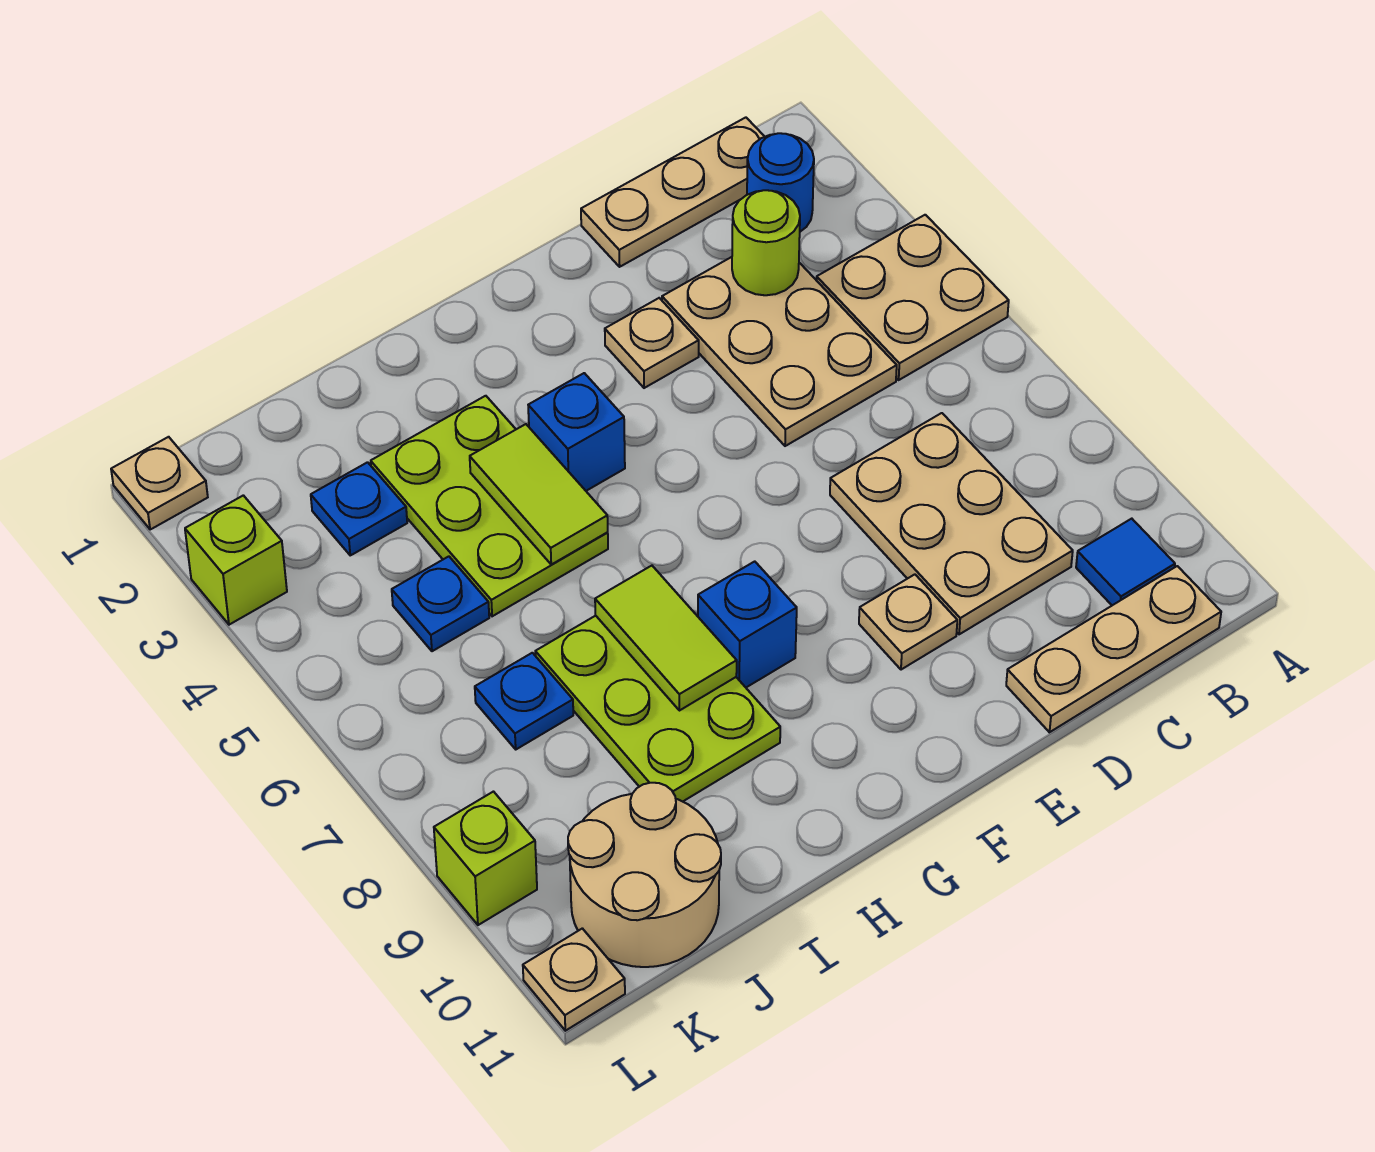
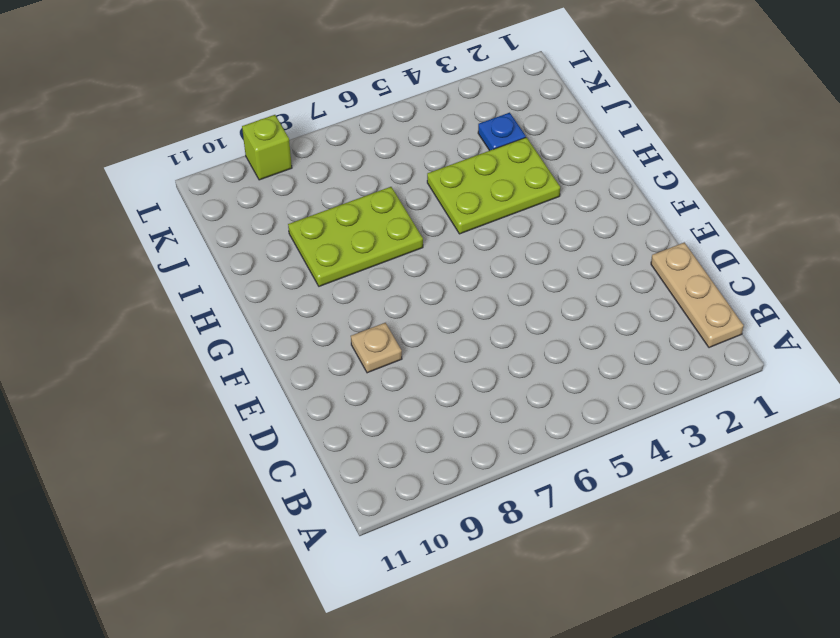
none -> tan 2x2 plate [817,215,1009,380]
none -> blue 1x1 round brick [747,133,814,232]
none -> blue 1x1 tile [1076,519,1175,605]

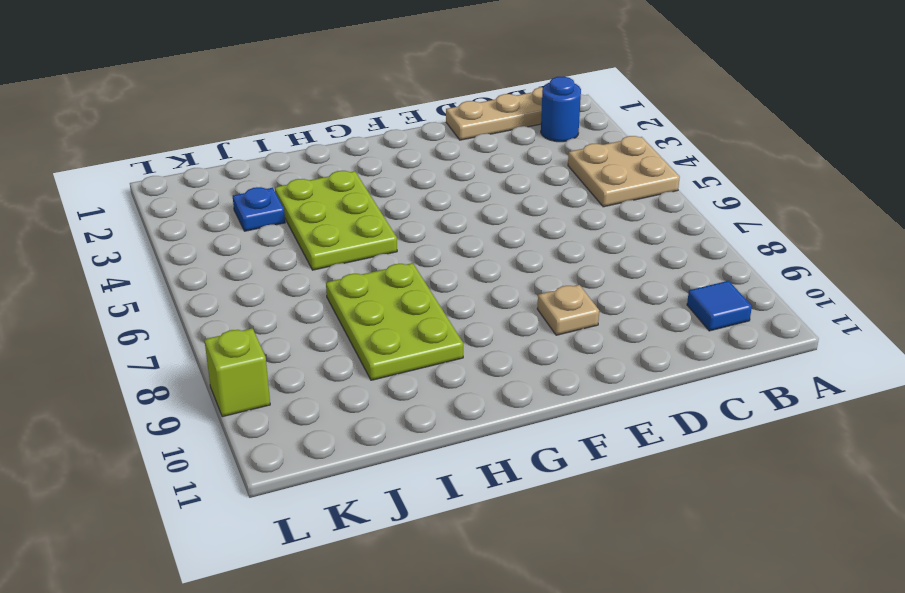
none -> tan 1x3 plate [1006,566,1221,732]
none -> tan 2x3 plate [662,257,897,446]
none -> tan 2x3 plate [830,413,1073,634]

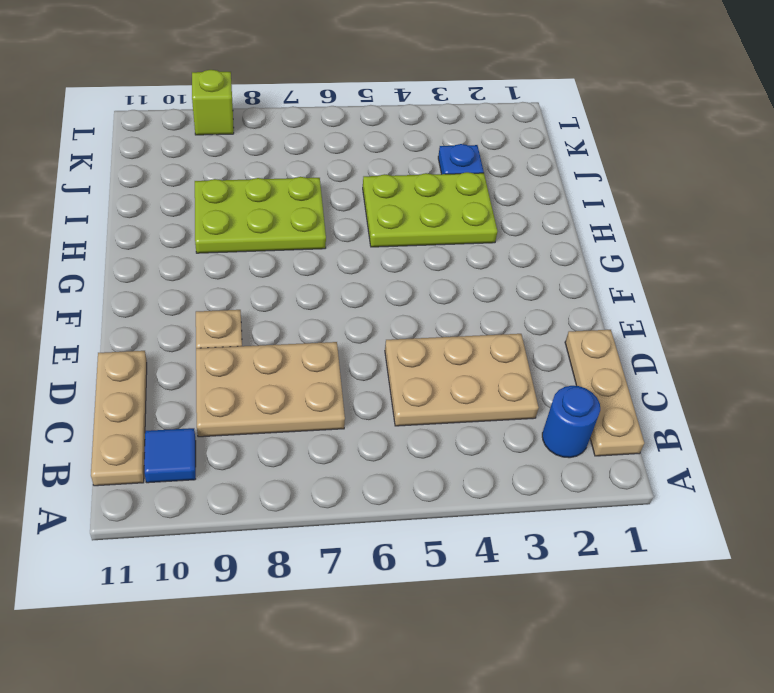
none -> tan 2x2 plate [817,215,1009,380]
none -> tan 1x1 plate [605,298,699,388]
none -> blue 1x1 brick [528,373,625,491]

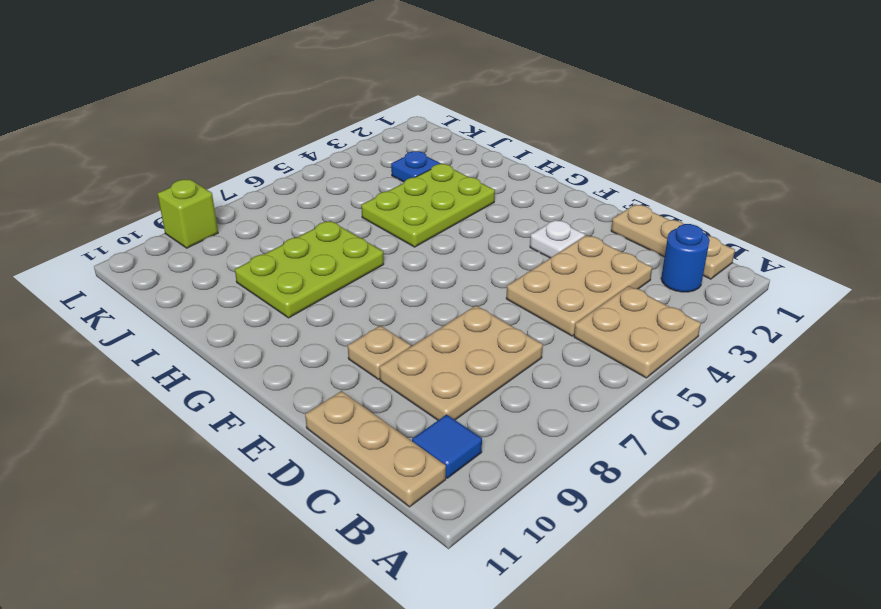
white 1x1 plate [530,220,585,258] -> tan 1x1 plate [605,298,699,388]
none -> blue 1x1 brick [528,373,625,491]
none -> blue 1x1 brick [698,561,797,687]
none -> blue 1x1 plate [392,556,489,651]

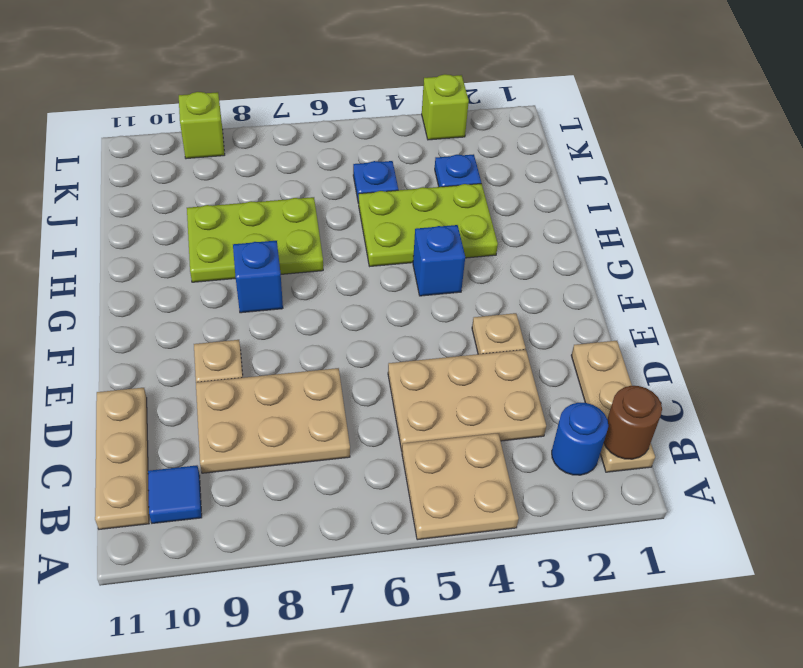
brown 1x1 round brick [604,386,662,459] -> none
none -> blue 1x1 plate [475,653,573,749]
none -> tan 2x2 round brick [568,783,721,967]
none -> tan 1x1 plate [111,437,208,530]

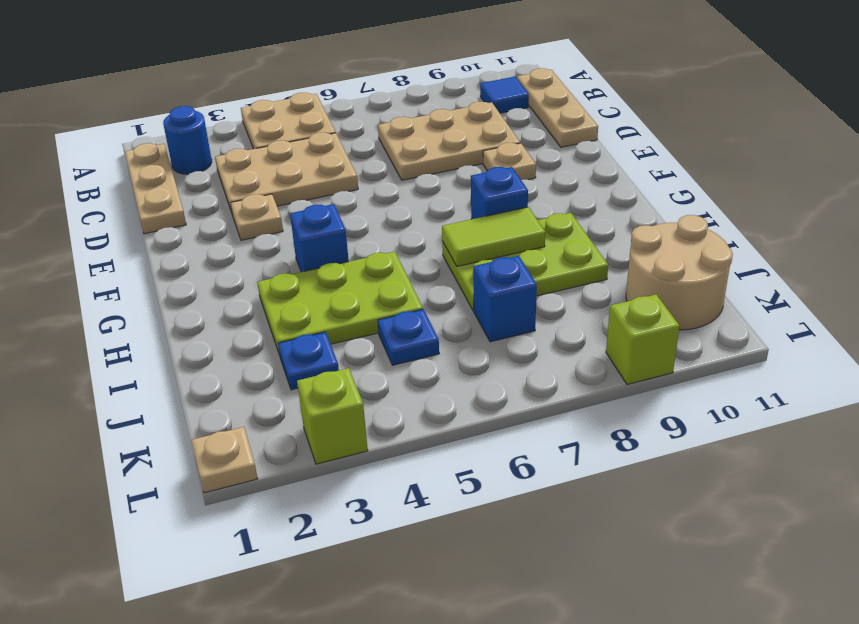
blue 1x1 brick [473,256,537,342] -> blue 1x1 plate [475,653,573,749]
none -> tan 1x1 plate [523,928,625,1031]
none -> lime 1x1 round brick [732,190,800,295]
none -> lime 1x2 tile [470,424,608,564]

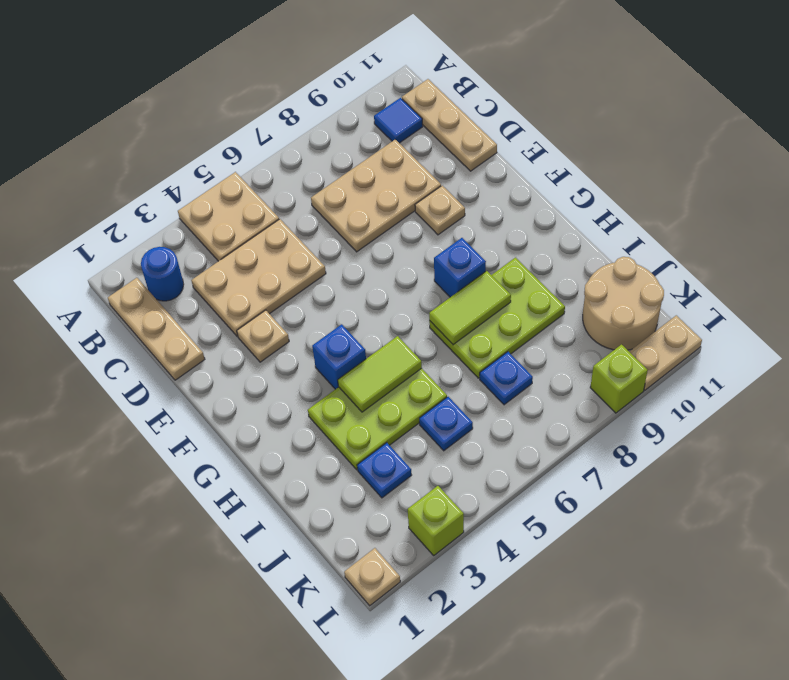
tan 1x2 plate [629,315,702,390] -> tan 1x1 plate [523,928,625,1031]
none -> lime 1x1 round brick [732,190,800,295]

